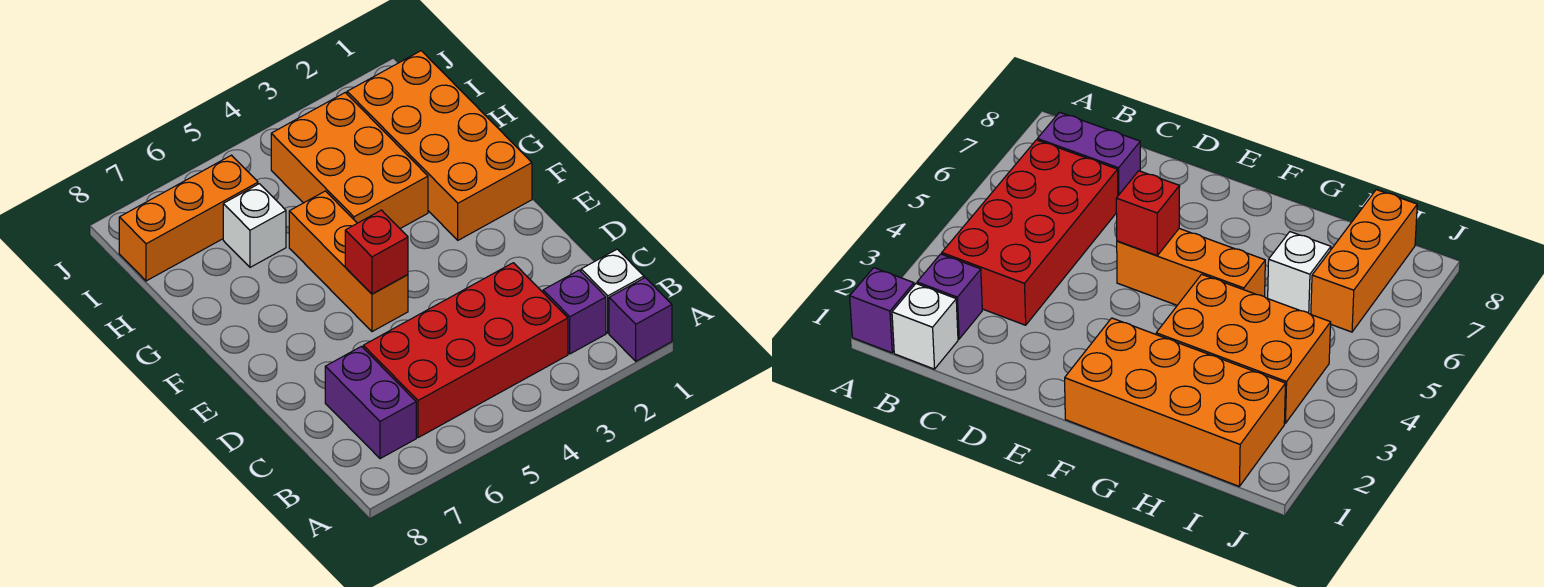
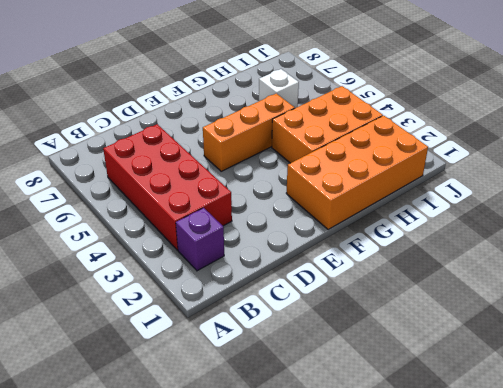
none -> purple 1x1 brick [609,278,672,361]
none -> white 1x1 brick [581,249,644,333]

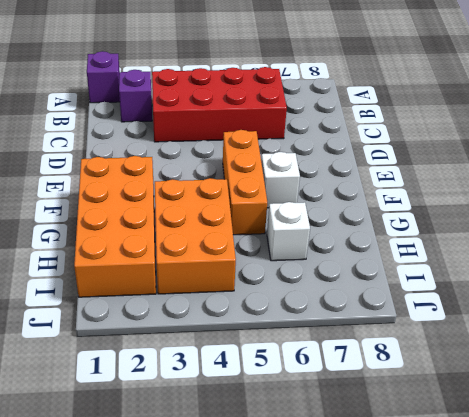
white 1x1 brick [261,152,300,208] -> white 1x1 brick moved to [581,249,644,333]
none -> purple 1x2 brick [325,346,416,459]
none -> orange 1x3 brick [119,155,258,281]

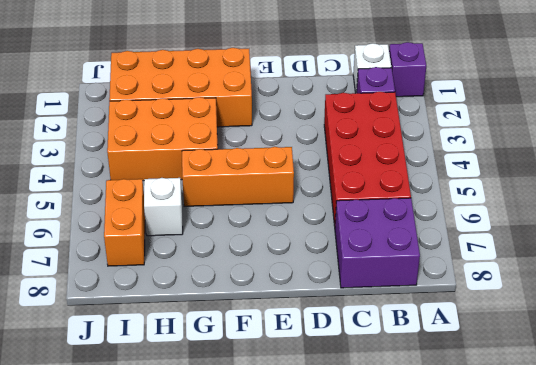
purple 2x2 brick [335,198,420,288] -> purple 1x2 brick [325,346,416,459]
orange 1x2 brick [104,179,145,266] -> orange 1x3 brick [119,155,258,281]
none -> red 1x1 brick [345,210,408,294]

